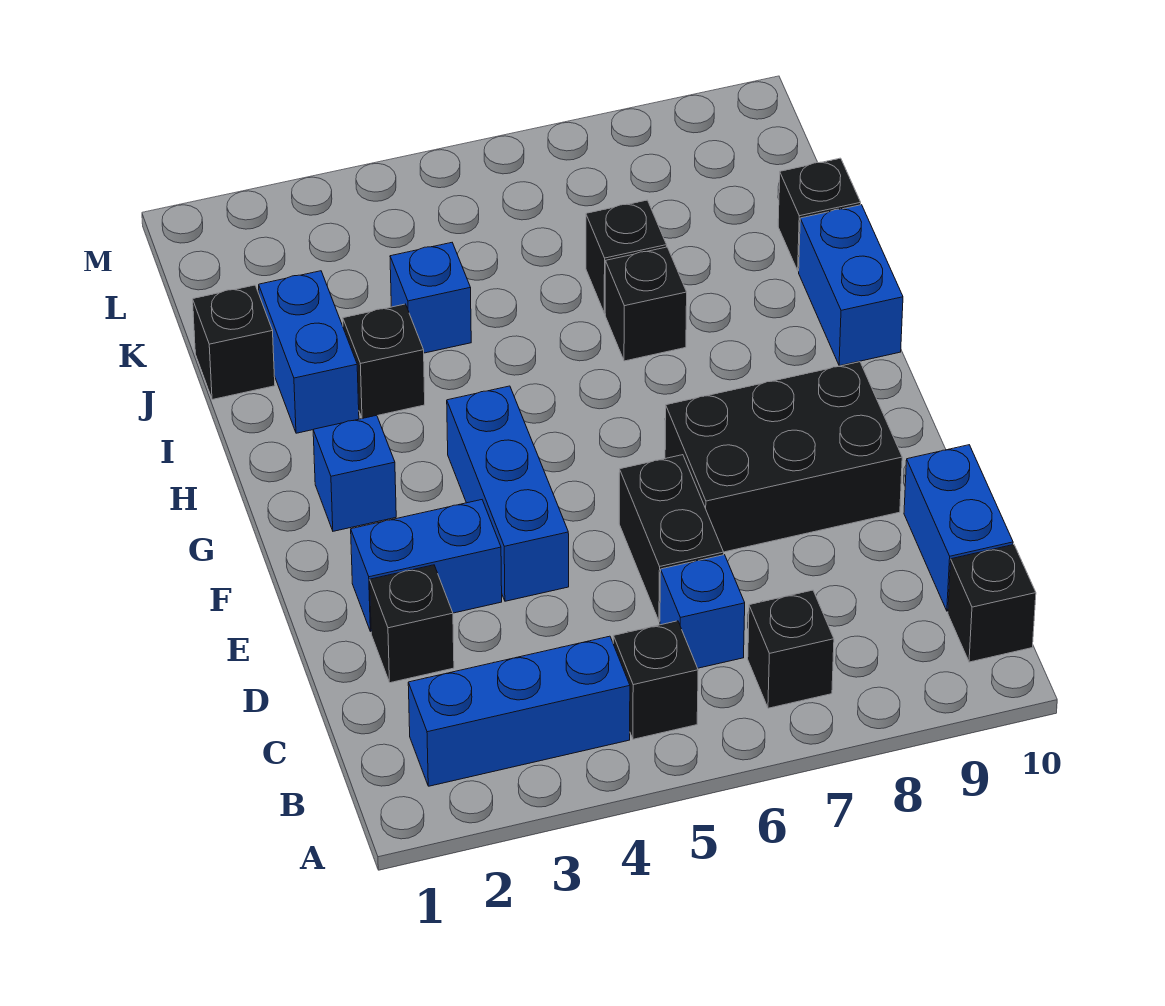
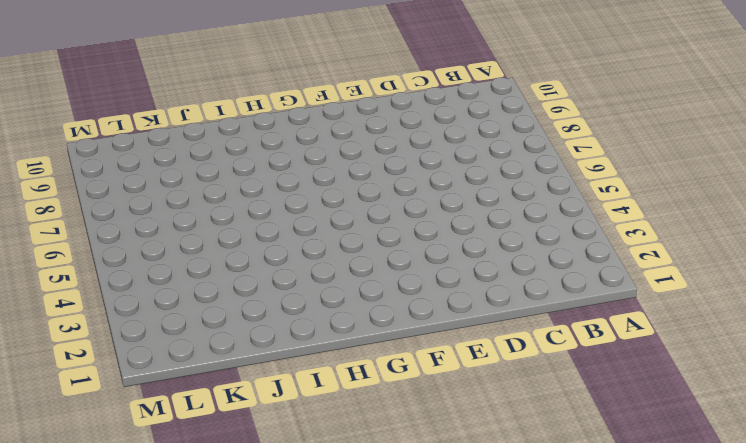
none -> blue 1x3 brick [408,636,630,786]
none -> black 1x1 brick [613,621,698,739]
none -> black 1x1 brick [748,590,834,708]

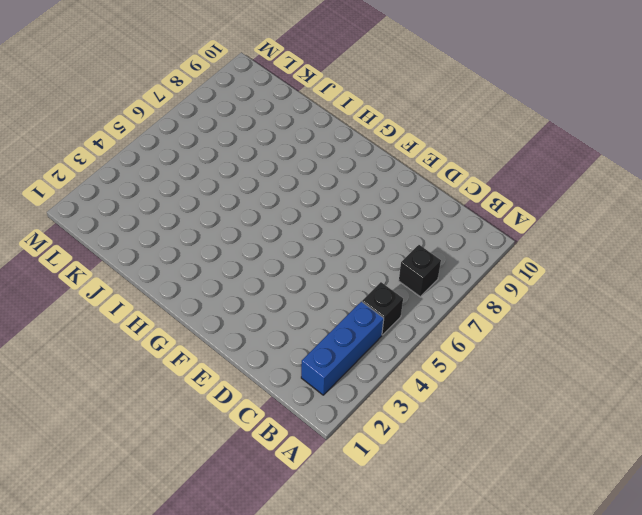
none -> black 1x1 brick [948,545,1036,662]
none -> blue 1x1 brick [660,555,745,668]
none -> blue 1x2 brick [904,445,1013,611]

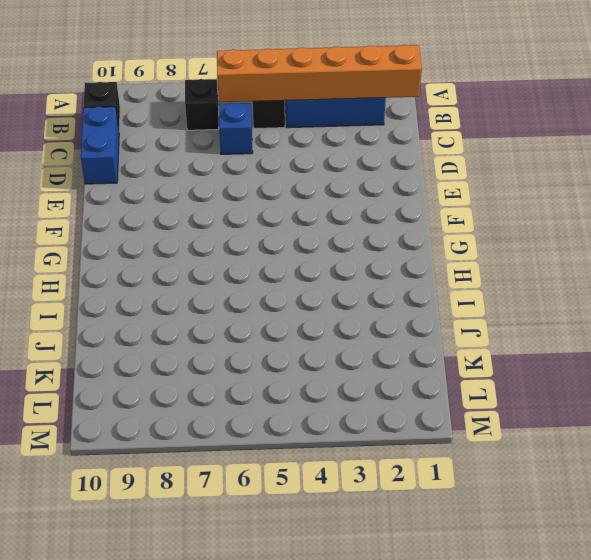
orange 1x6 brick [217,45,422,102] -> none
none -> black 1x1 brick [370,565,454,683]
none -> black 1x2 brick [619,455,724,622]
none -> blue 1x2 brick [351,500,502,632]

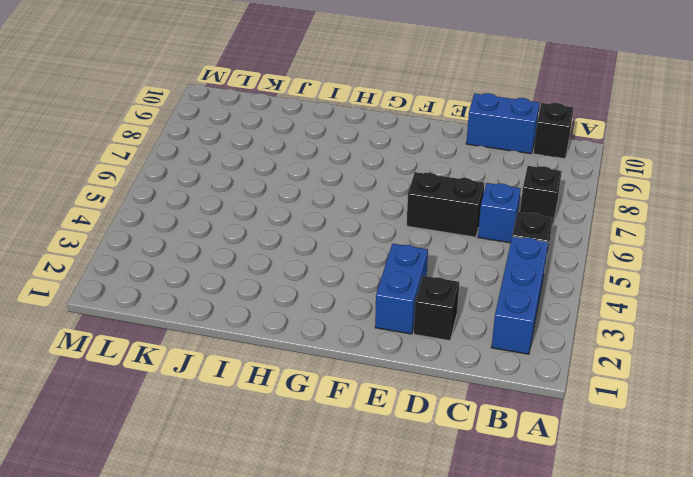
none -> blue 1x3 brick [447,386,569,601]
none -> black 2x3 brick [665,362,902,552]
none -> blue 1x1 brick [313,415,396,531]

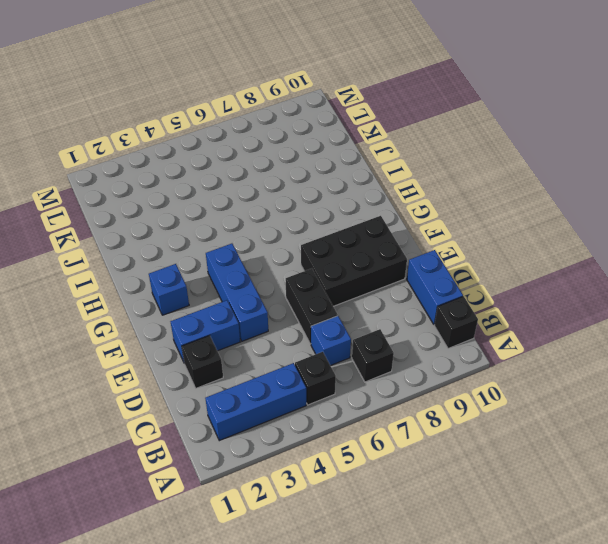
none -> blue 1x2 brick [799,205,903,366]
none -> blue 1x2 brick [259,271,359,433]
none -> black 1x1 brick [343,304,425,419]

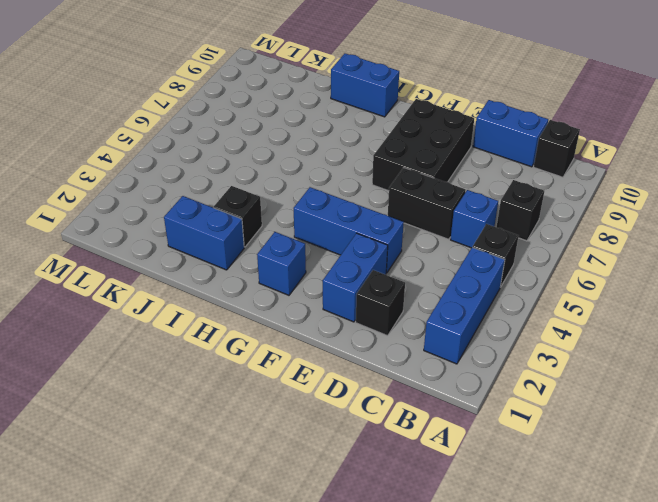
none -> black 1x1 brick [605,247,687,361]
none -> black 1x1 brick [193,285,275,400]
none -> blue 1x1 brick [390,243,471,353]

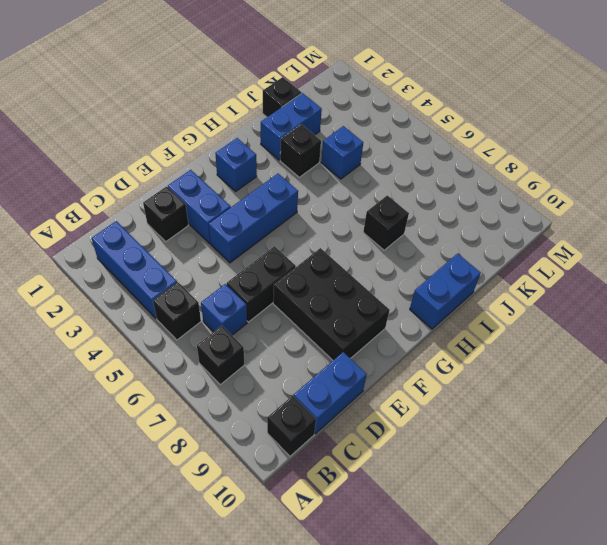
none -> black 1x1 brick [586,200,667,313]
none -> black 1x1 brick [778,158,861,271]

